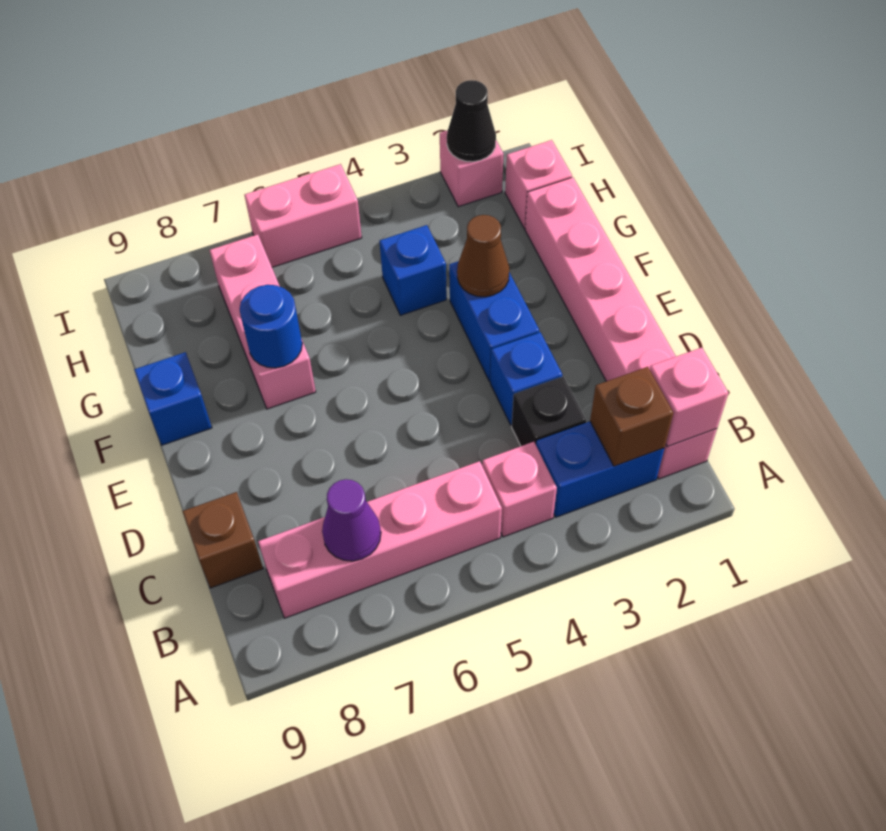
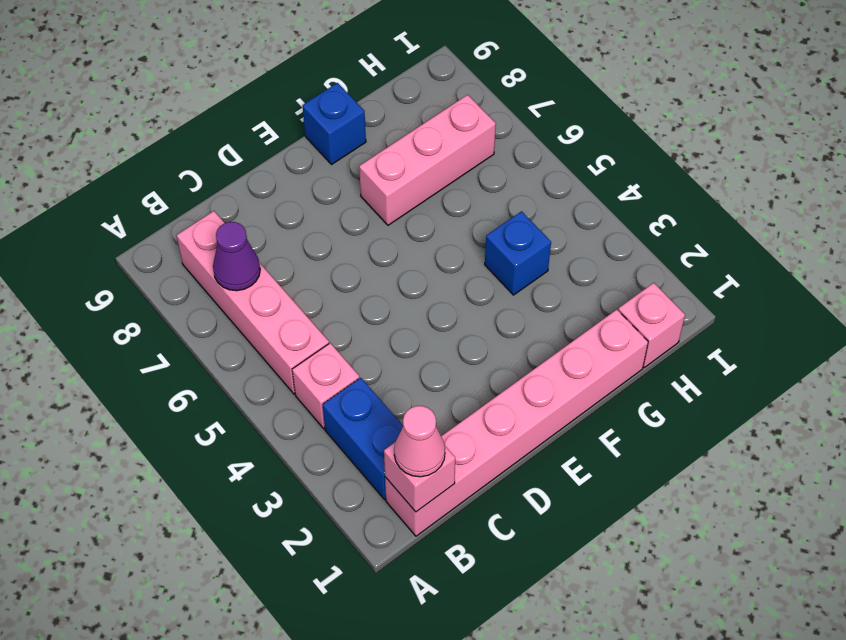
pink 1x1 cone [394,406,445,477] -> none
none -> black 1x1 brick [512,376,586,446]
none -> brown 1x1 brick [182,492,263,588]
none -> blue 1x1 brick [490,332,562,425]

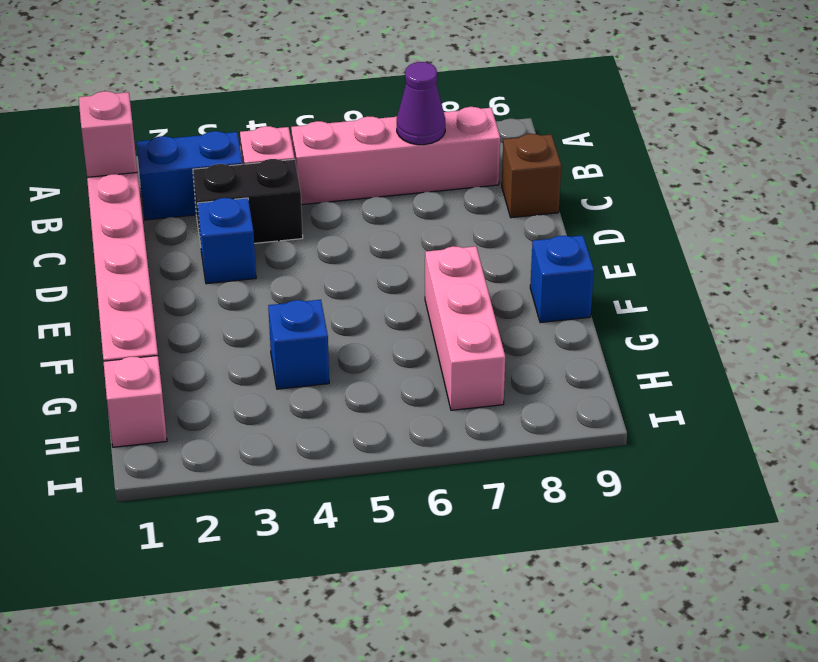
black 1x2 brick [193,159,303,245] -> black 1x1 brick [512,376,586,446]
none -> blue 1x2 brick [449,261,539,382]
none -> pink 1x1 brick [440,130,504,207]
none -> pink 1x2 brick [245,164,362,267]

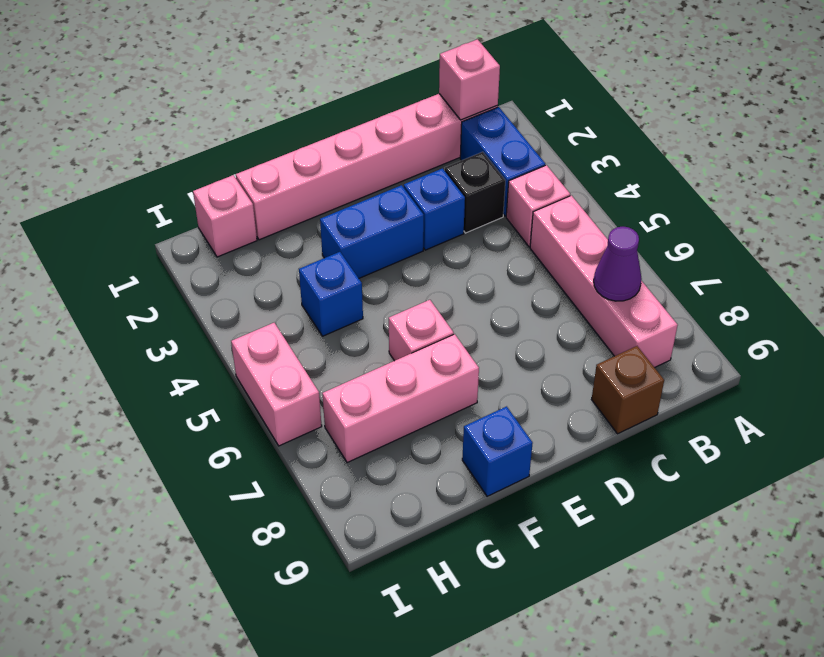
pink 1x1 brick [389,300,454,361] -> pink 1x1 brick moved to [440,130,504,207]
none -> brown 1x1 brick [590,367,674,466]
none -> brown 1x1 cone [457,215,509,297]
none -> blue 1x1 round brick [240,285,302,368]

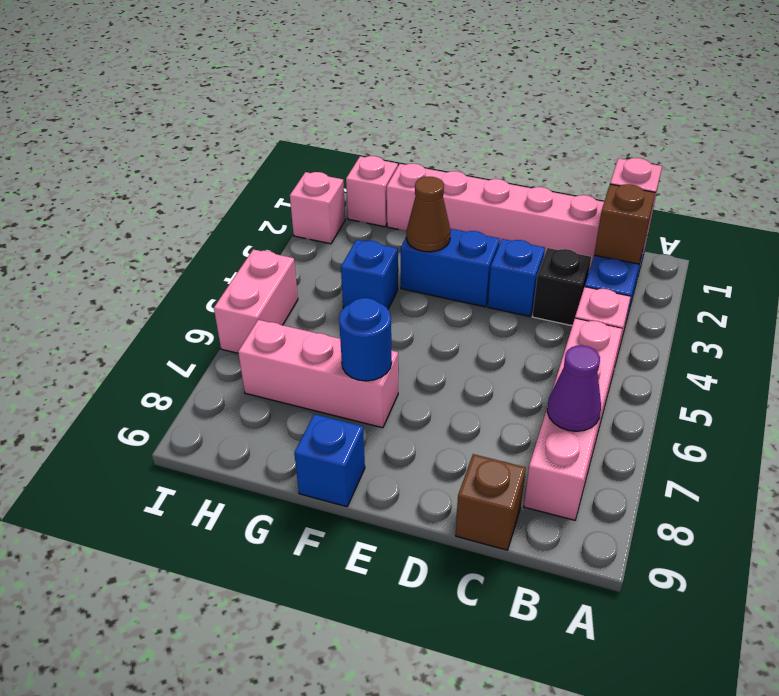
none -> black 1x1 cone [447,80,496,162]

